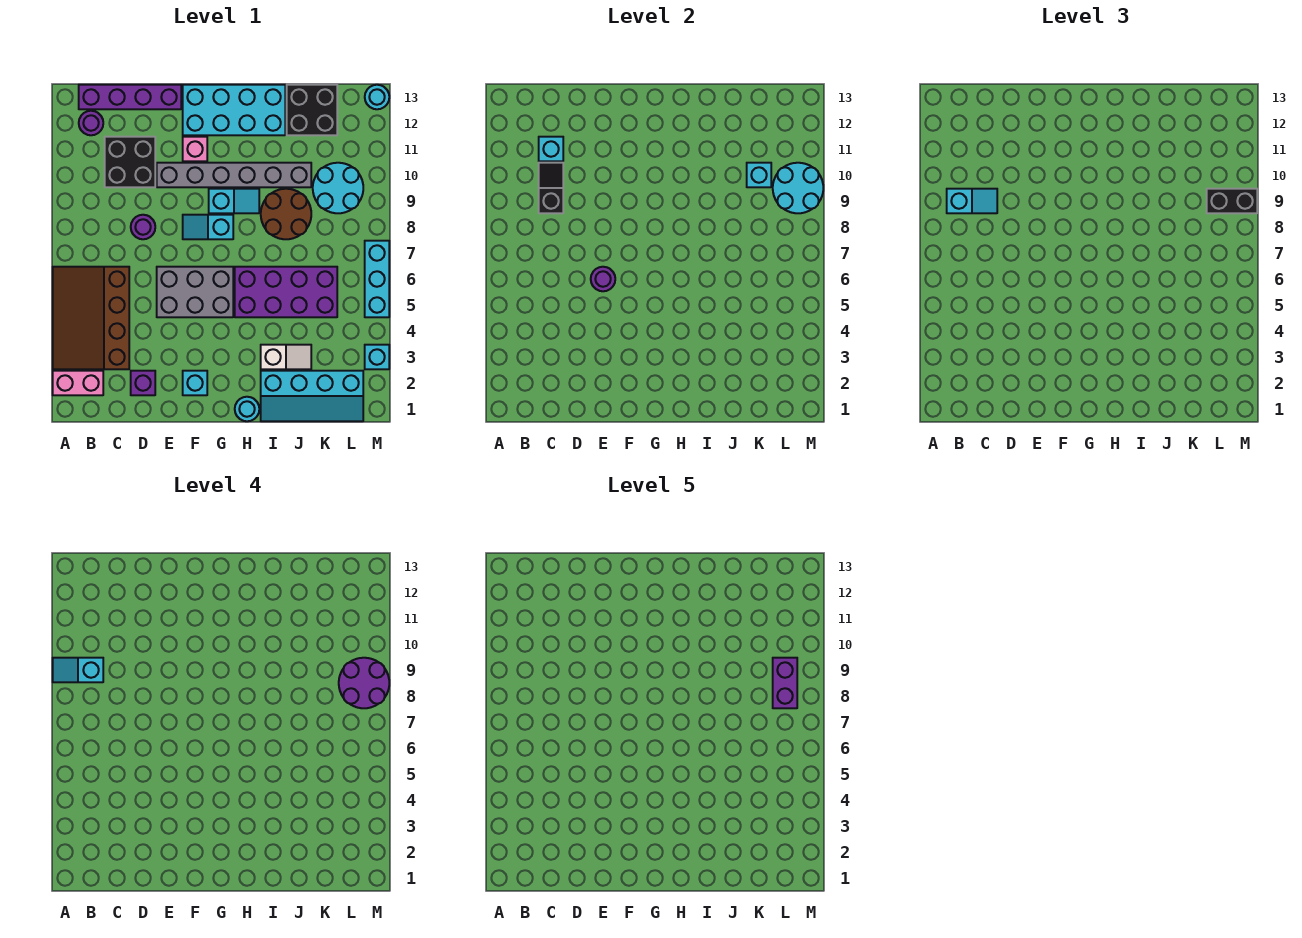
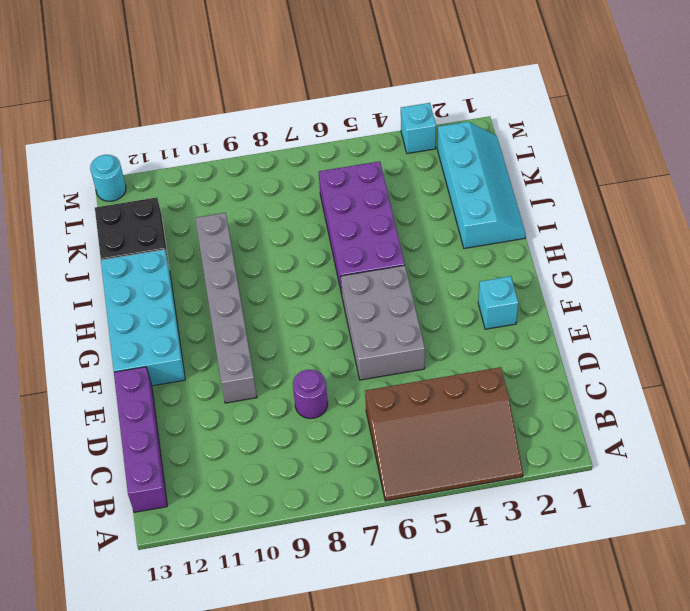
none -> pink 1x2 brick [53,371,103,395]
none -> purple 1x1 round brick [79,111,103,135]
none -> black 2x2 brick [105,137,155,187]
none -> purple 1x1 brick [131,371,155,395]

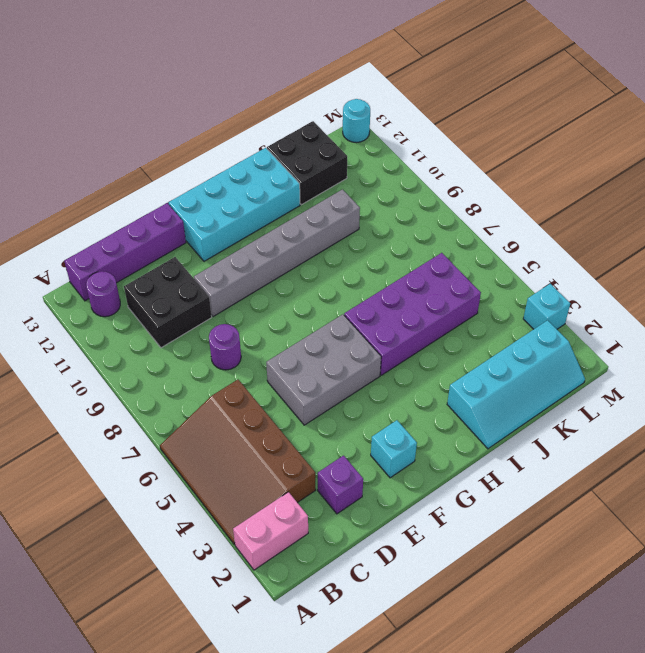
none -> cyan 1x2 slope [183,215,233,239]
none -> pink 1x1 brick [183,137,207,161]
none -> cyan 1x2 slope [209,189,259,213]
none -> cyan 1x1 round brick [235,397,259,421]

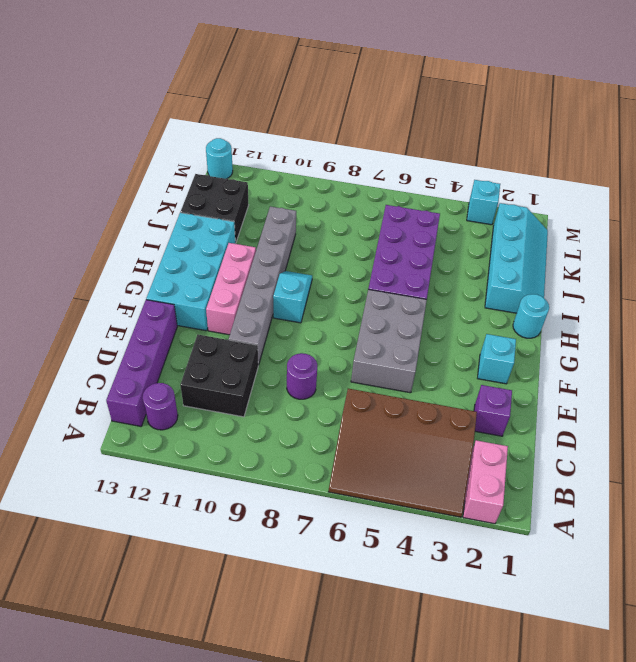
pink 1x3 brick [206,243,256,335] -> pink 1x1 brick [183,137,207,161]
none -> cyan 1x2 slope [183,215,233,239]
none -> white 1x2 slope [261,345,311,369]
none -> brown 2x2 round brick [261,189,311,239]
none -> cyan 2x2 round brick [313,163,363,213]

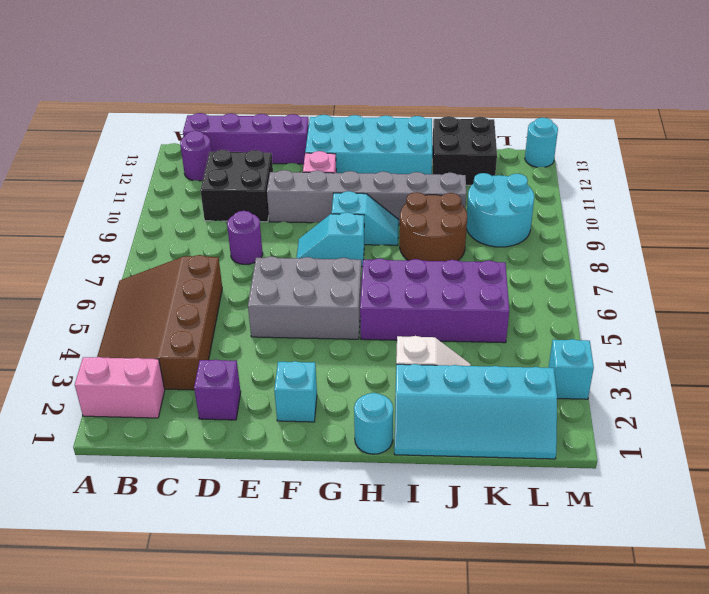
none -> cyan 1x3 brick [365,241,389,317]
none -> black 1x2 slope [539,163,563,213]
none -> cyan 1x1 brick [539,137,563,161]
none -> purple 1x1 round brick [591,267,615,291]

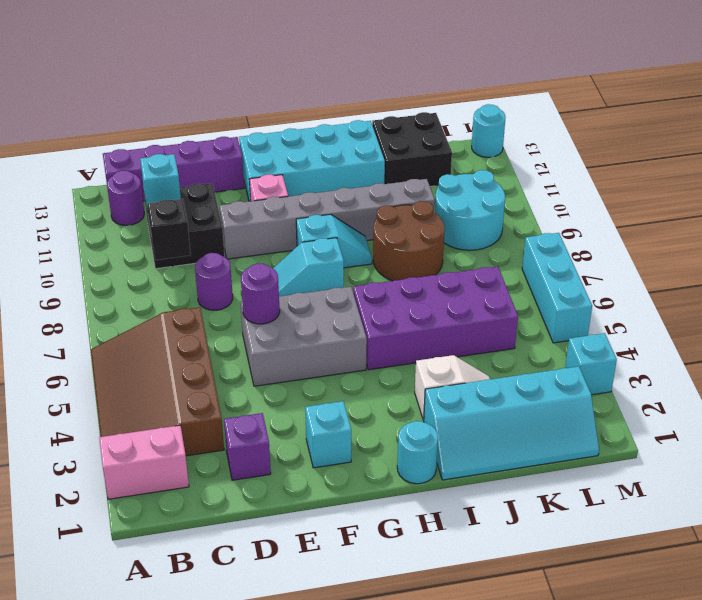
none -> cyan 1x1 brick [747,163,771,187]
none -> cyan 2x2 round brick [773,163,823,213]
none -> cyan 1x2 slope [947,189,997,213]
none -> black 1x2 brick [1207,189,1257,213]

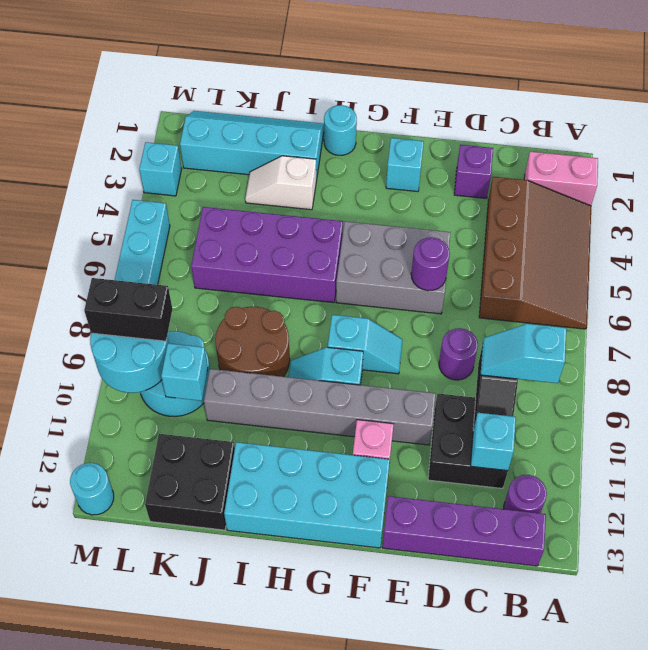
none -> cyan 1x2 slope [53,658,103,682]
none -> purple 2x2 round brick [339,658,389,708]
none -> purple 1x2 brick [773,658,797,708]

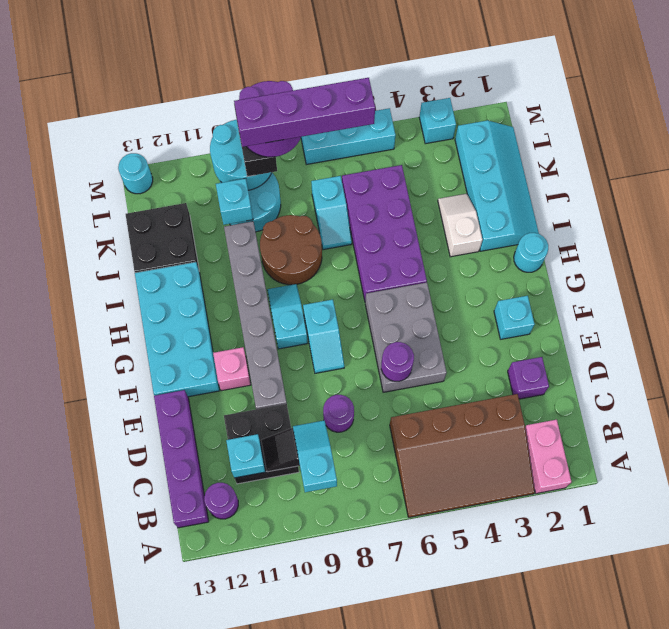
cyan 1x2 slope [311,176,352,250] -> cyan 1x2 slope moved to [53,658,103,682]
purple 1x4 brick [234,78,375,147] -> purple 1x2 brick [773,658,797,708]

